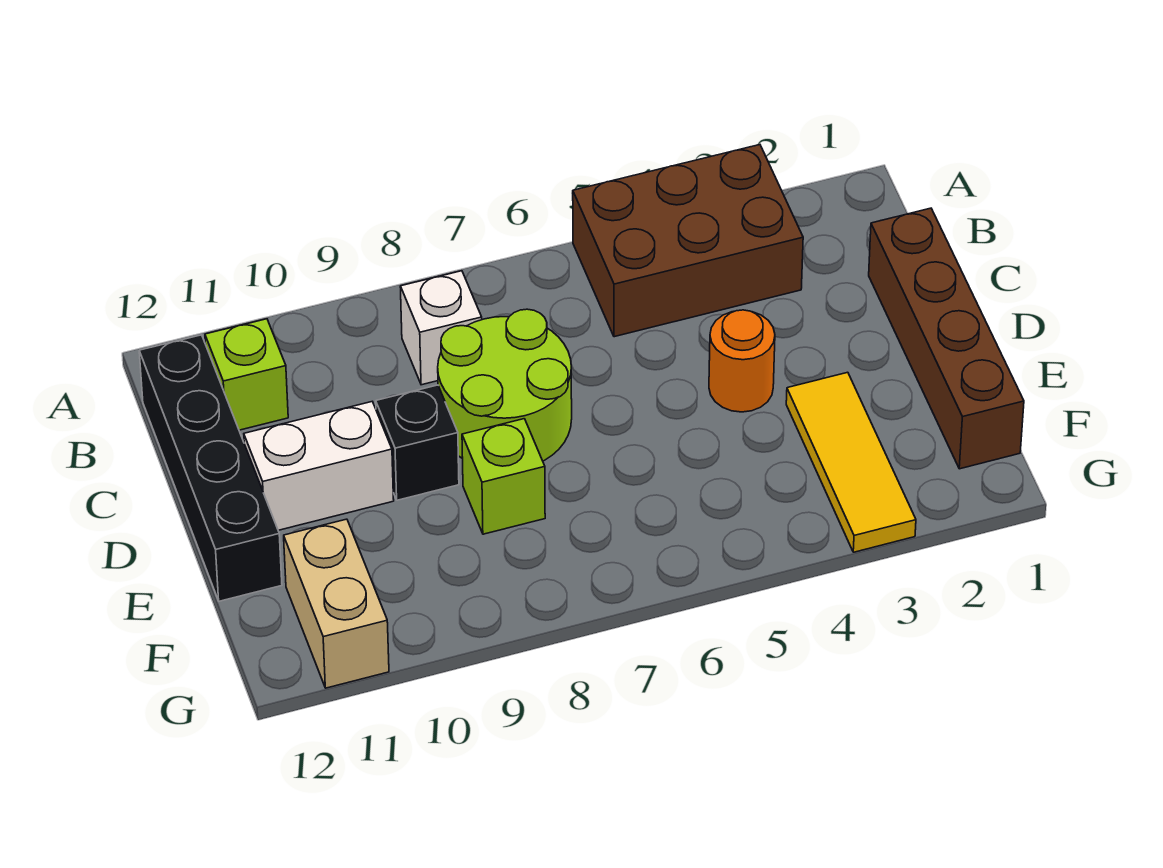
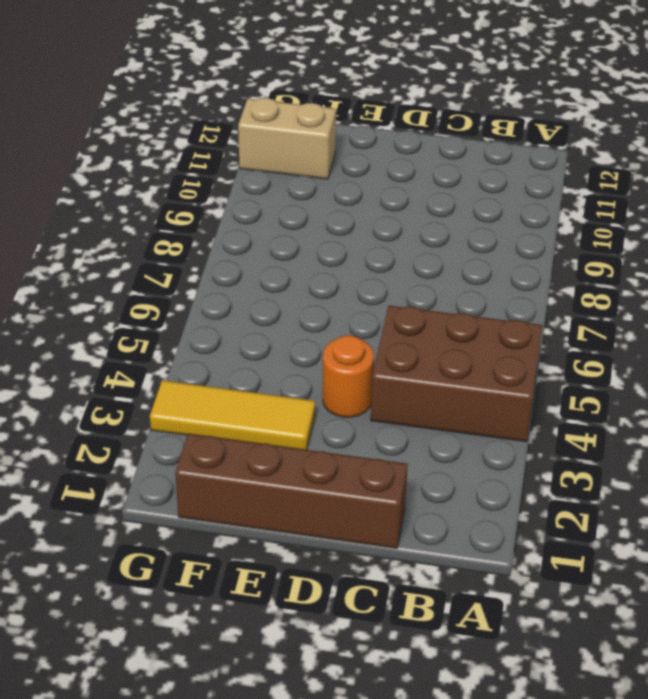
brown 2x3 brick [371,306,542,442] -> brown 2x3 brick turned to [573,145,803,337]
none -> white 1x1 brick [400,271,482,385]
none -> lime 1x1 brick [205,319,288,430]
none -> black 1x4 brick [139,335,282,601]

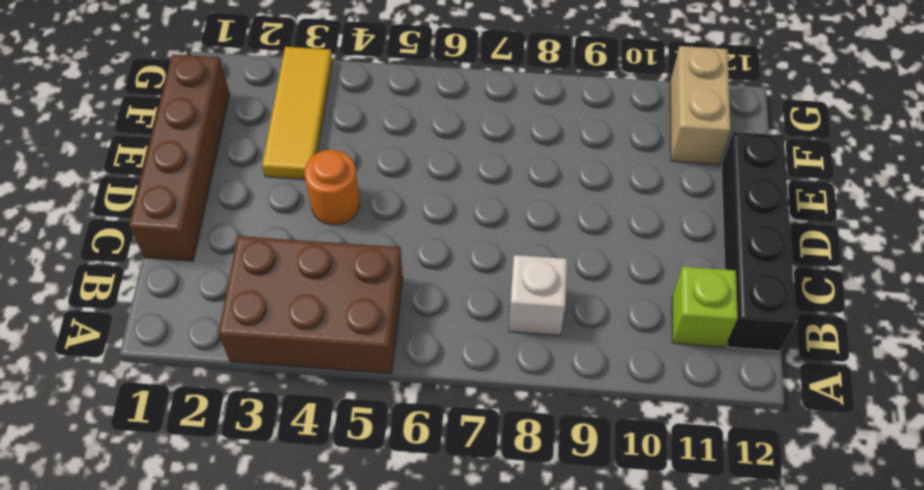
none -> lime 2x2 round brick [438,309,572,461]
none -> black 1x1 brick [376,385,459,500]
none -> white 1x2 brick [244,402,394,530]

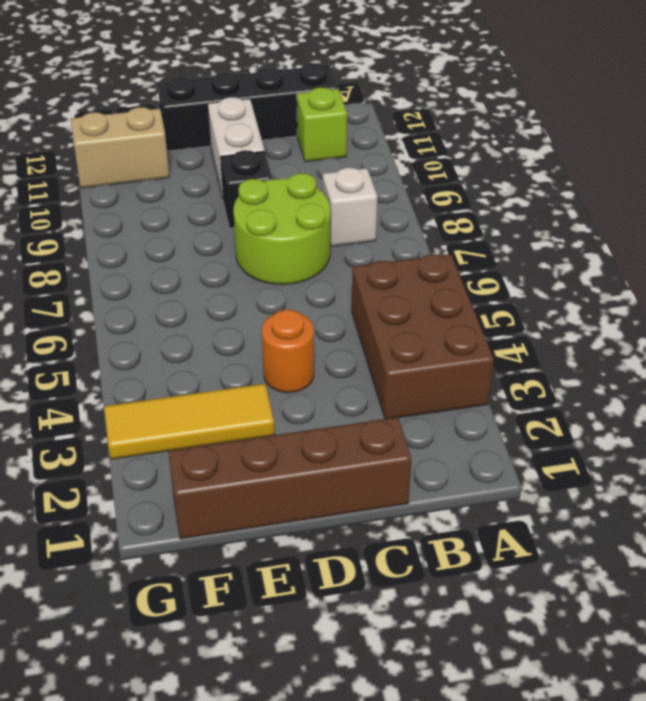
none -> lime 1x1 brick [462,419,545,534]

